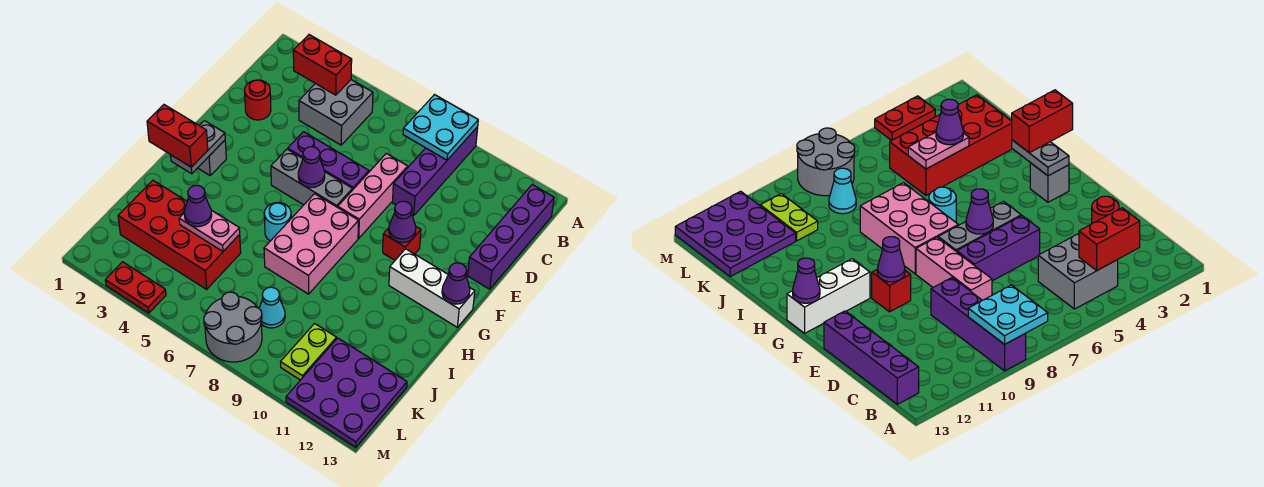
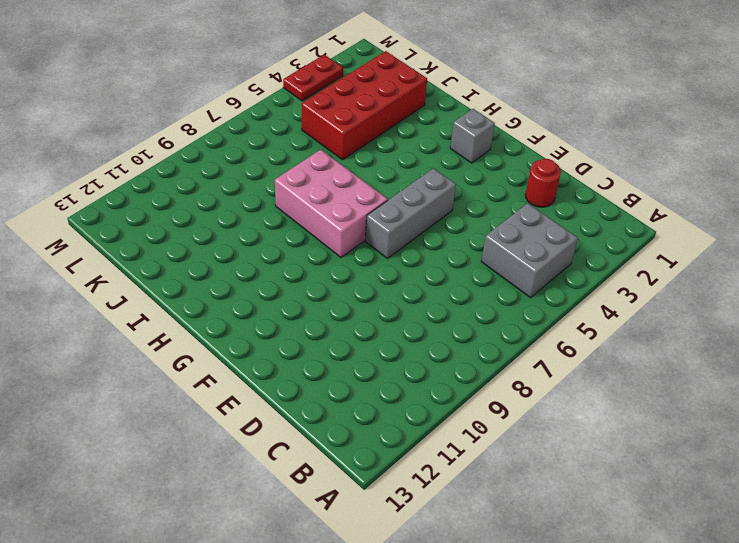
none -> purple 1x4 brick [392,127,478,216]
none -> purple 1x4 brick [468,185,554,289]
none -> pink 1x3 brick [338,153,408,238]

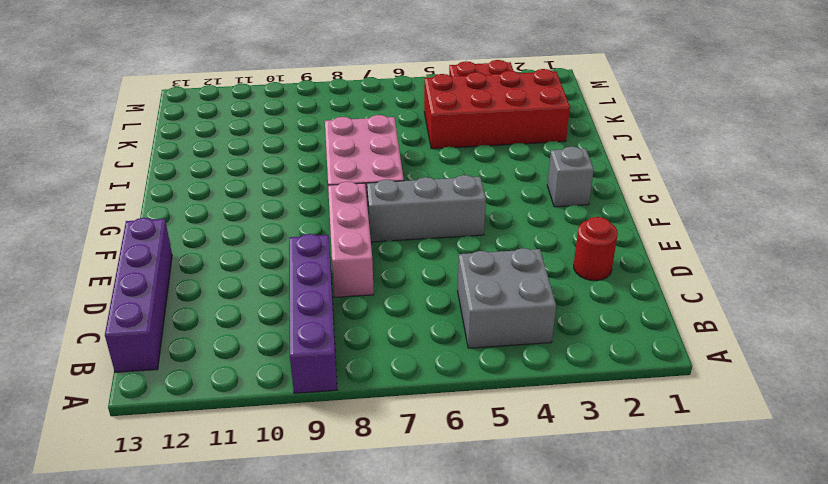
none -> purple 1x3 brick [288,132,369,190]
none -> red 1x1 brick [383,226,421,260]
none -> white 1x3 brick [389,249,475,327]

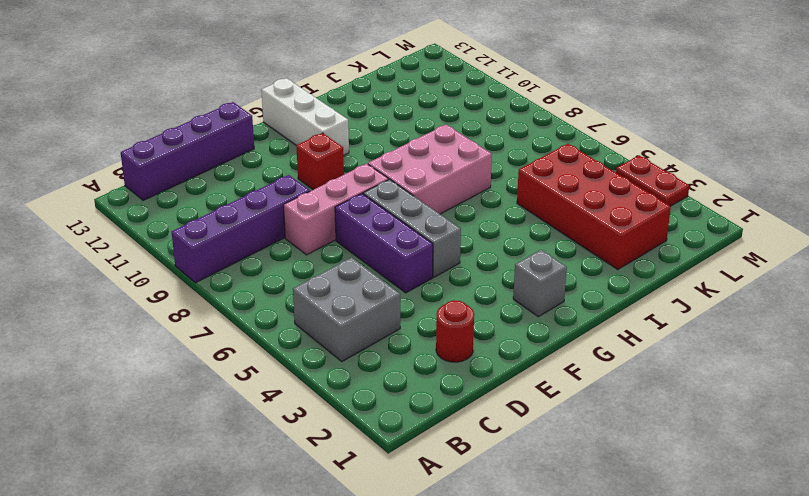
none -> cyan 1x1 round brick [264,202,291,241]
none -> cyan 1x1 cone [259,287,285,328]
none -> lime 1x2 plate [281,324,337,380]

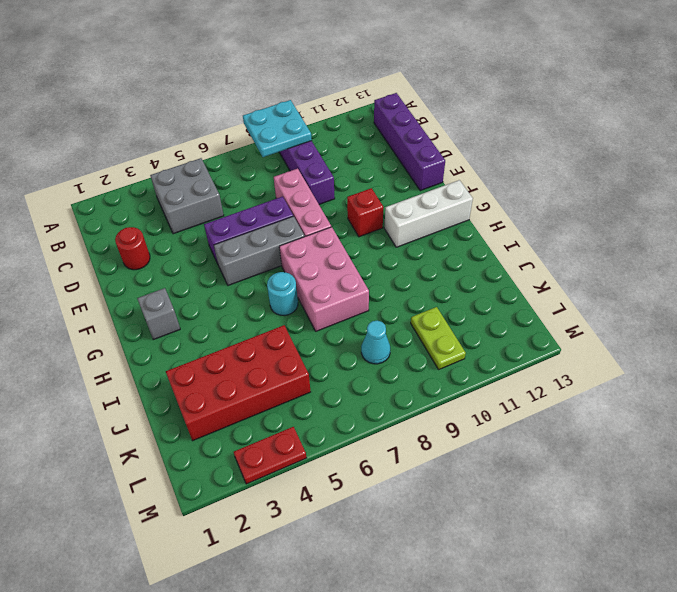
none -> purple 3x3 plate [286,338,407,447]
none -> grey 2x2 round brick [204,292,262,362]
none -> red 1x2 brick [293,35,352,95]

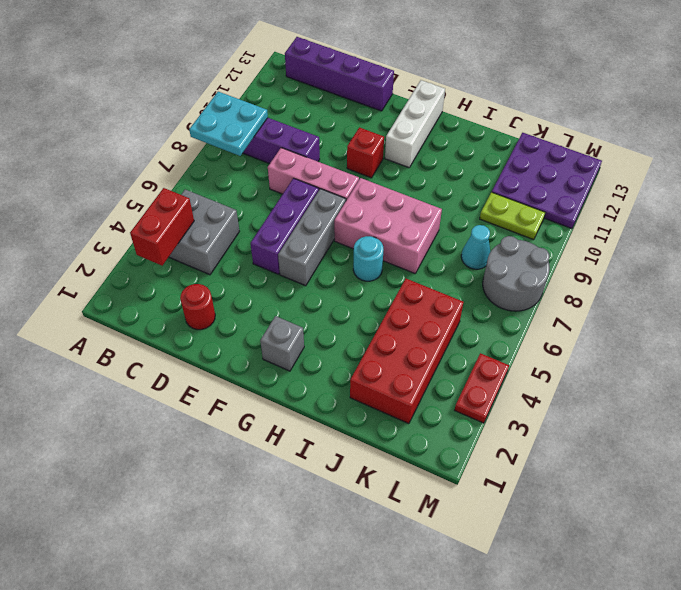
none -> purple 1x1 cone [298,147,325,188]
none -> purple 1x1 cone [389,201,416,242]
none -> grey 1x2 plate [171,121,225,174]

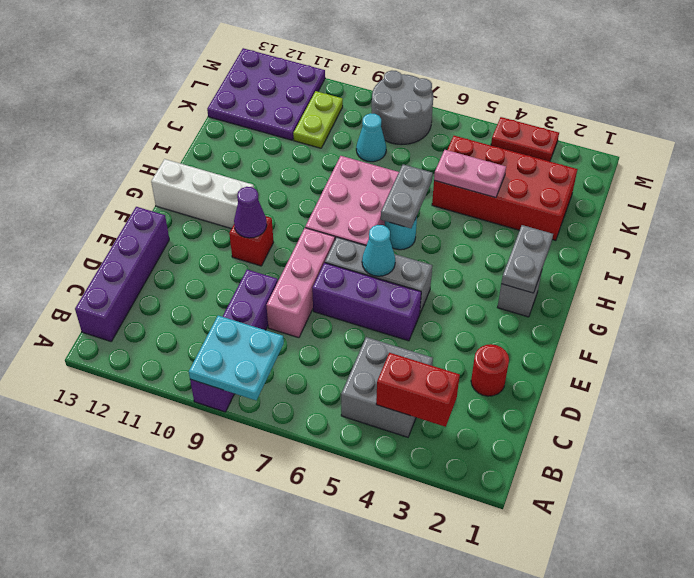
cyan 1x1 cone [362,225,395,276] -> purple 1x1 cone [298,147,325,188]
grey 1x2 plate [381,164,433,228] -> none
none -> purple 1x1 cone [442,263,470,304]
none -> red 1x2 brick [147,105,208,167]
none -> purple 1x1 cone [184,185,212,227]

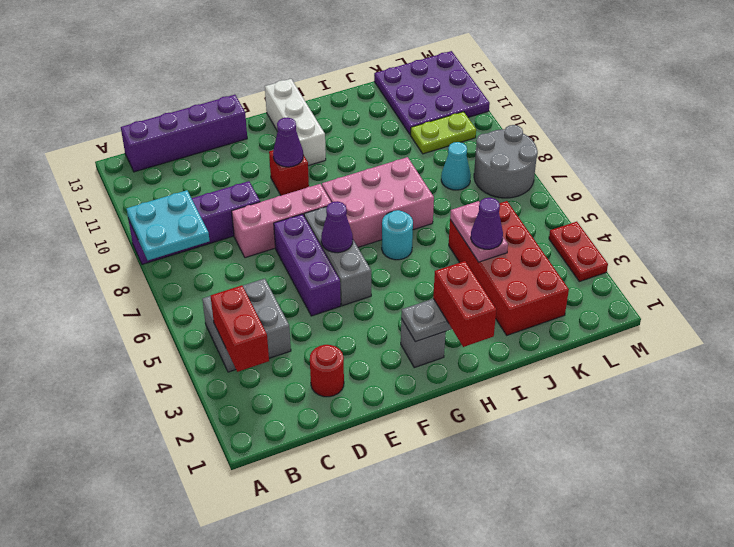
none -> purple 1x1 cone [442,263,470,304]

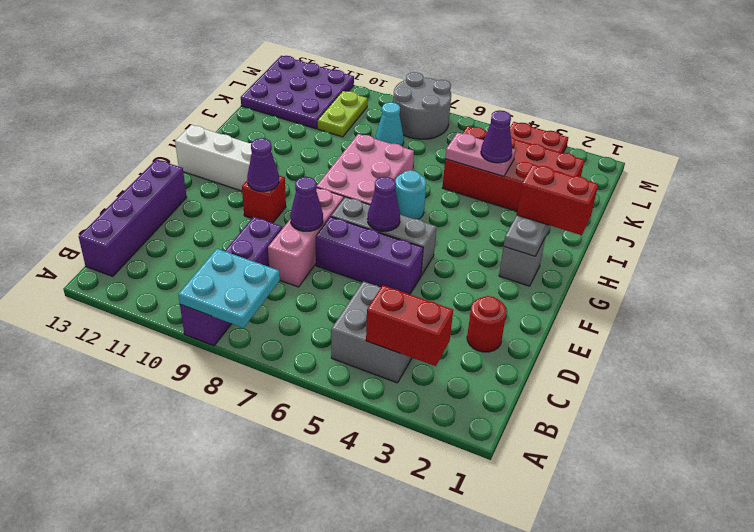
purple 1x1 cone [290,177,323,231] -> purple 1x1 cone moved to [442,263,470,304]

